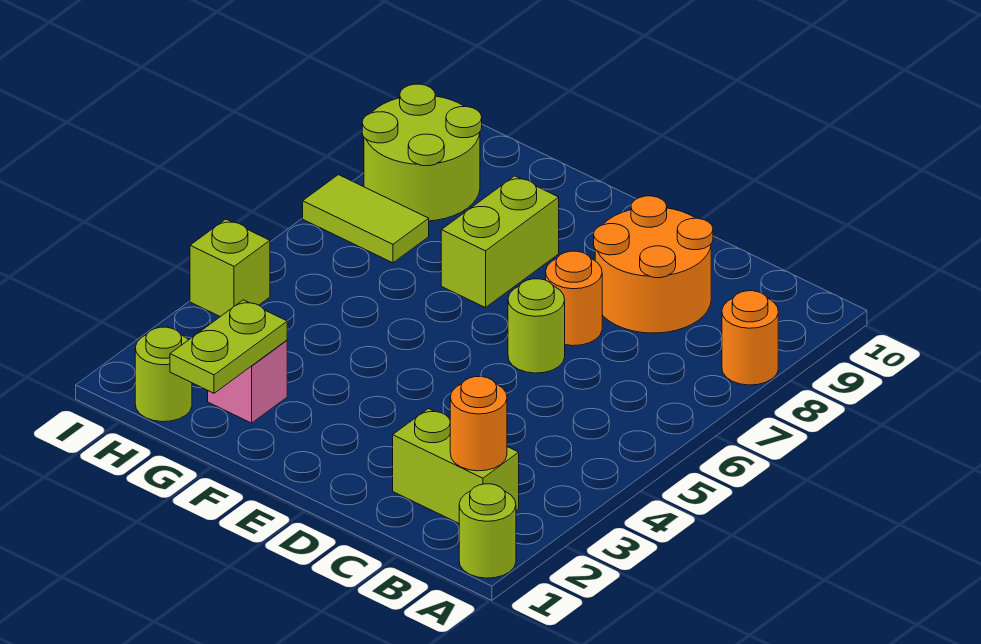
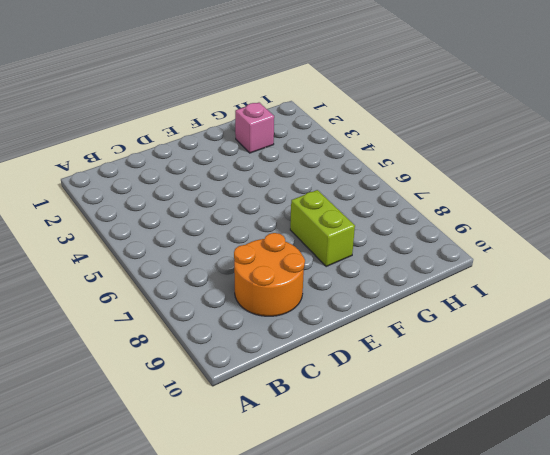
none -> lime 1x1 round brick [459,484,516,578]
none -> orange 1x1 round brick [722,291,778,385]
none -> lime 1x2 brick [393,409,519,523]

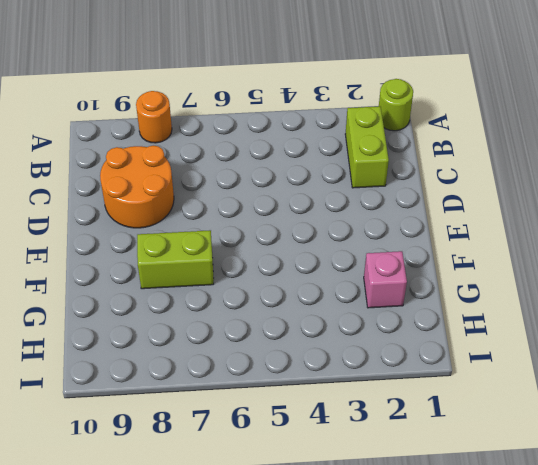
none -> lime 1x1 round brick [508,279,565,373]
none -> orange 1x1 round brick [546,251,602,346]
none -> lime 1x1 round brick [135,327,192,422]

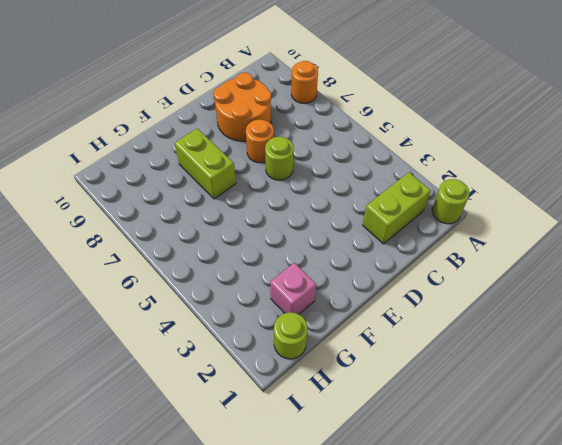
none -> lime 1x2 tile [303,175,429,263]
none -> lime 2x2 round brick [362,84,482,221]
none -> lime 1x1 brick [190,219,270,317]

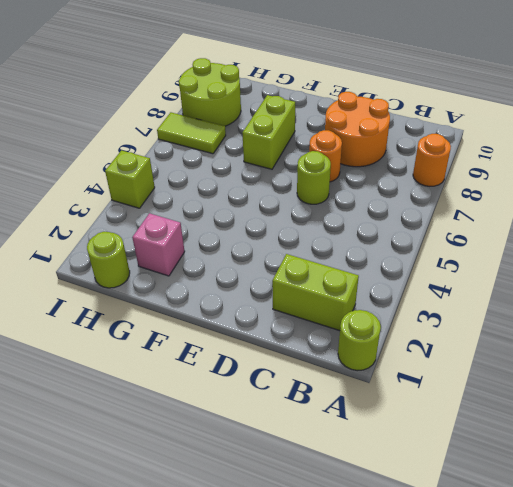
none -> orange 1x1 round brick [450,377,507,471]
none -> lime 1x2 plate [170,300,287,393]

